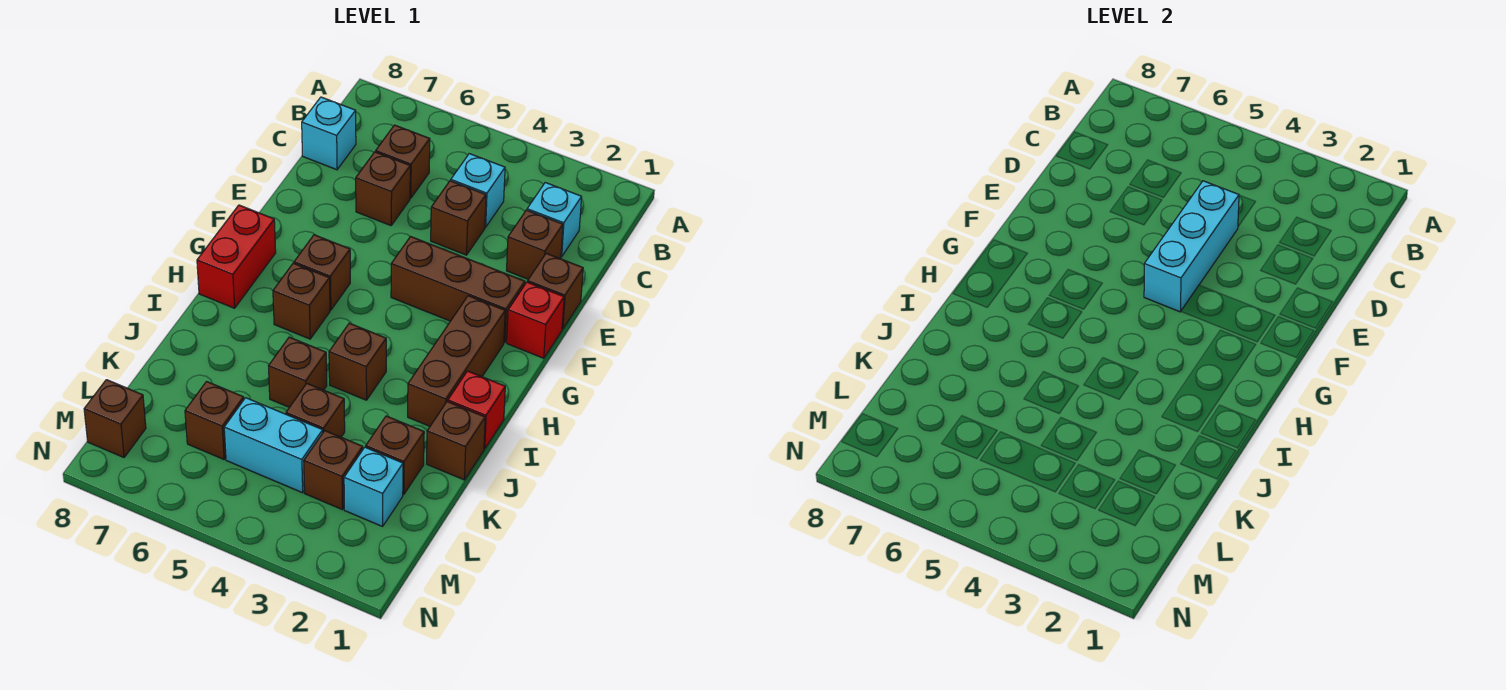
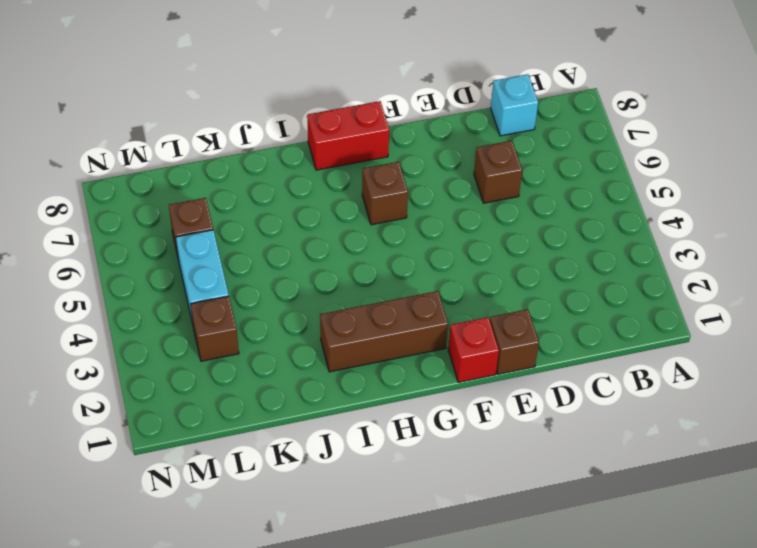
none -> cyan 1x1 brick [527,183,582,257]
none -> cyan 1x1 brick [451,154,505,227]
none -> brown 1x1 brick [376,125,430,198]

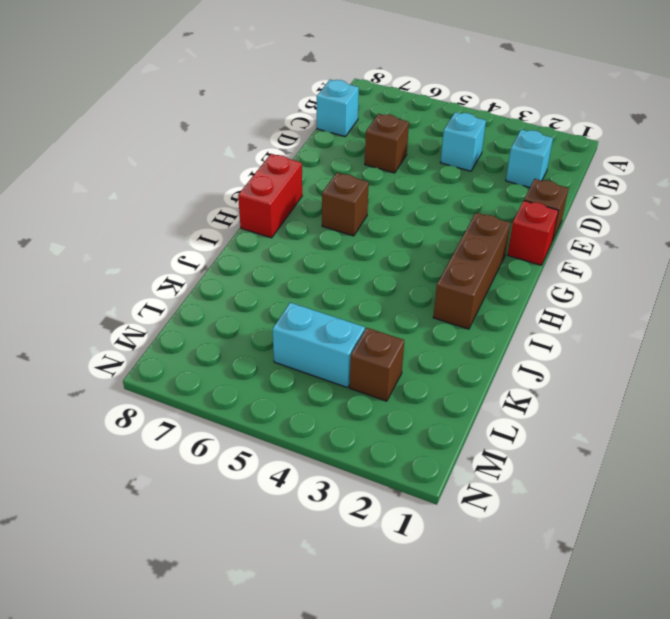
none -> brown 1x1 brick [376,125,430,198]
none -> brown 1x1 brick [507,210,563,279]
none -> brown 1x1 brick [431,181,486,255]

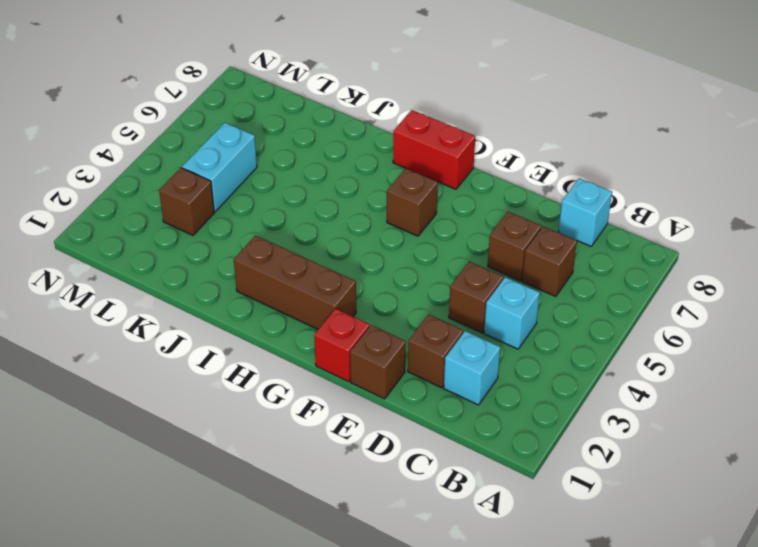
none -> brown 1x3 brick [391,236,525,343]
none -> brown 1x1 brick [273,263,330,339]
none -> red 1x1 brick [448,371,505,449]

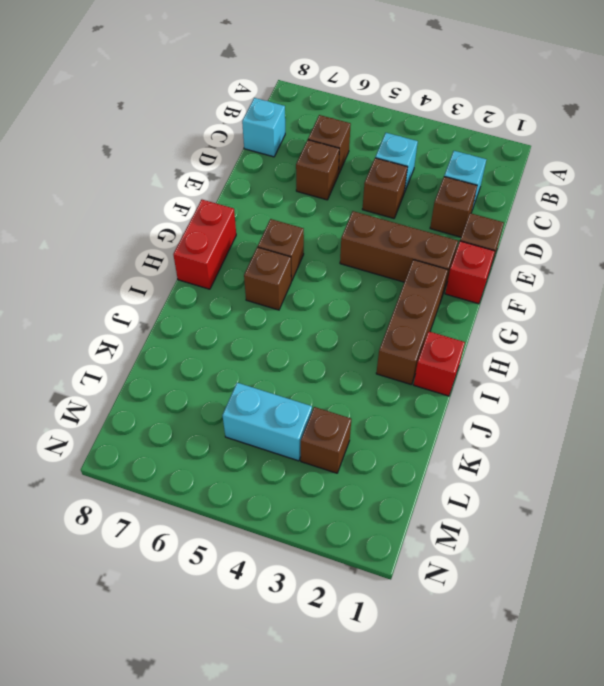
none -> brown 1x1 brick [329,323,386,400]
none -> brown 1x1 brick [427,402,485,480]
none -> brown 1x1 brick [269,337,327,407]

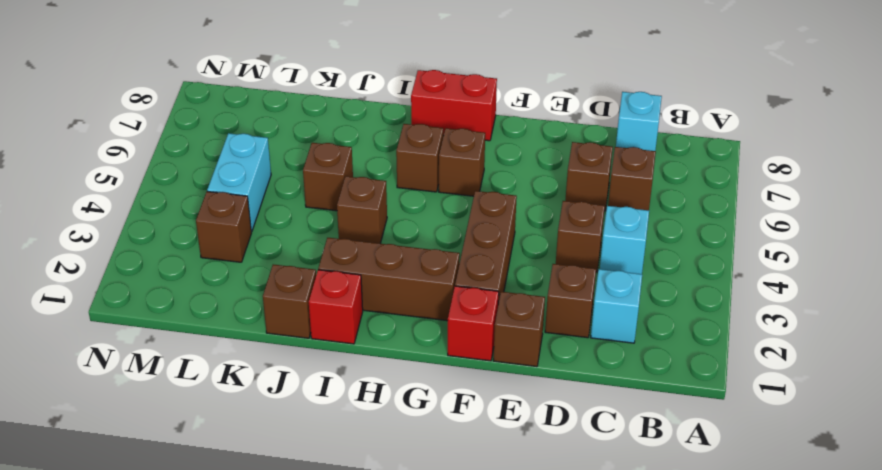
none -> brown 1x1 brick [366,416,424,495]
none -> brown 1x1 brick [286,384,345,437]
none -> cyan 1x1 brick [344,447,403,526]

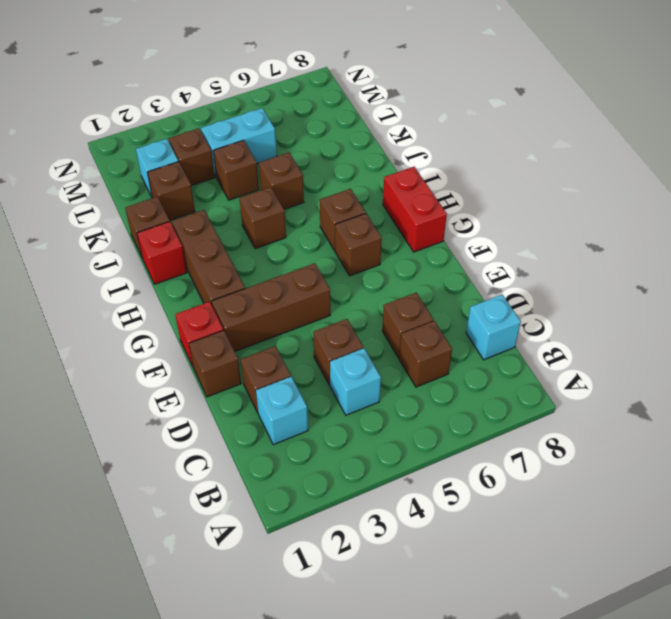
none -> brown 1x1 brick [185,382,244,459]
none -> brown 1x1 brick [84,380,146,457]
none -> cyan 1x3 brick [1144,181,1239,312]

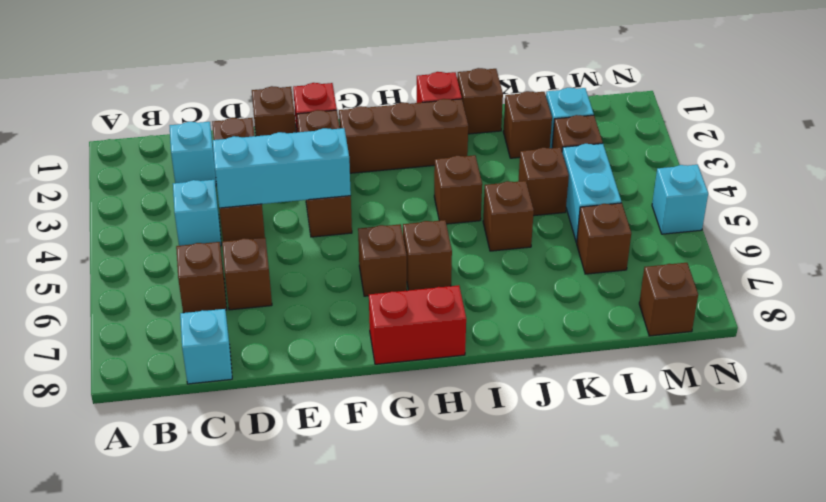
cyan 1x1 brick [652,165,708,234] -> none

